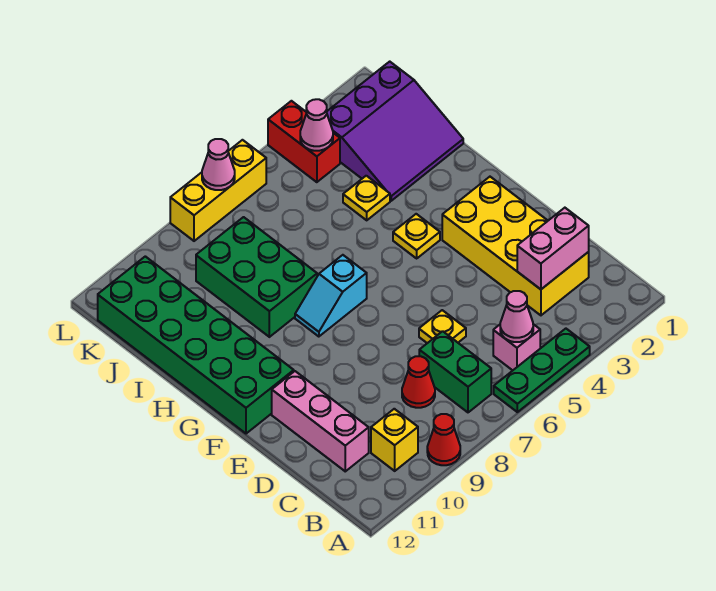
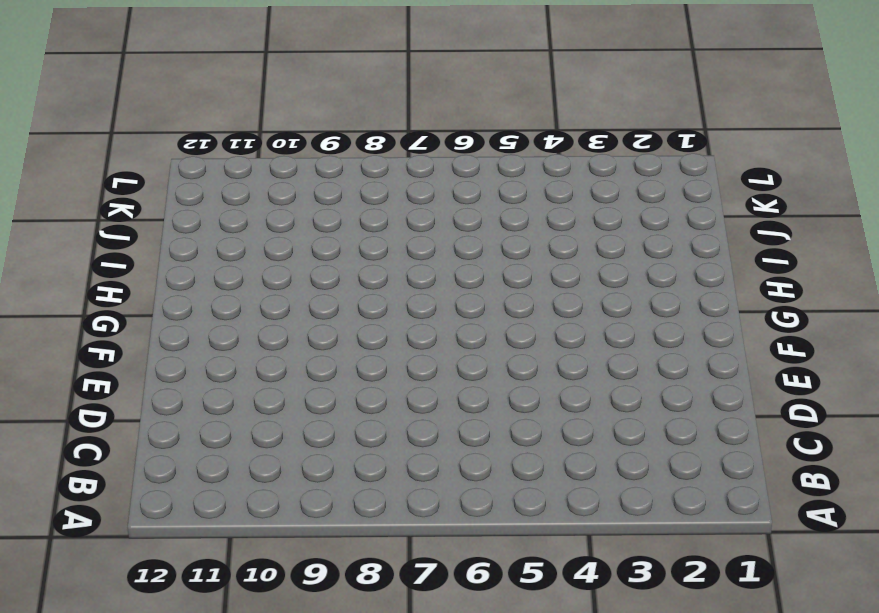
none -> green 1x3 plate [494,329,590,412]
none -> red 1x1 cone [427,414,460,465]
none -> pink 1x1 brick [493,324,540,370]

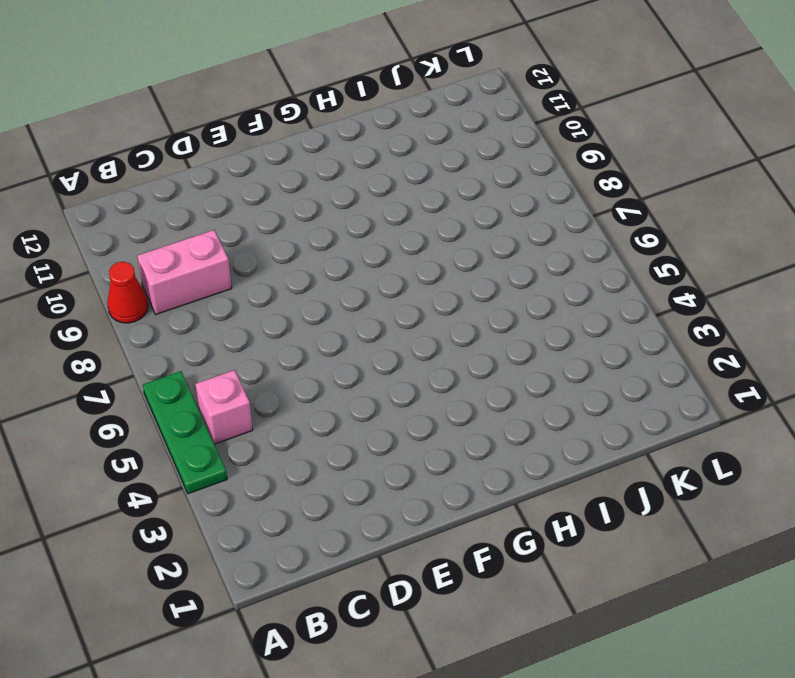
pink 1x2 brick [137,230,232,314] -> pink 1x2 brick turned to [517,208,589,289]
none -> green 1x2 brick [419,331,491,412]
none -> yellow 1x1 brick [371,409,418,471]
none -> yellow 2x4 brick [442,177,589,315]

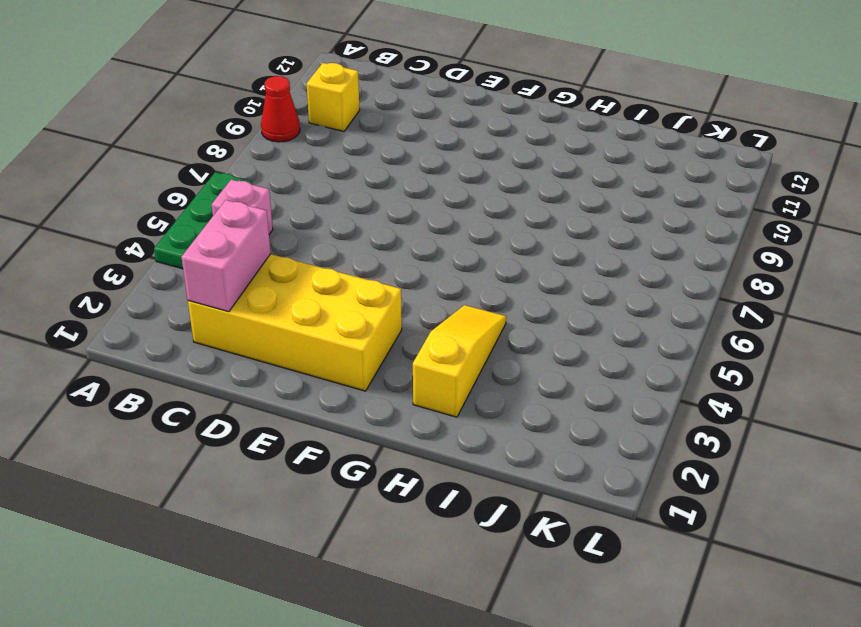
yellow 1x3 slope [413,305,506,417] -> none
none -> green 1x2 brick [419,331,491,412]
none -> red 1x1 cone [402,356,435,408]
none -> pink 1x3 brick [272,371,369,471]

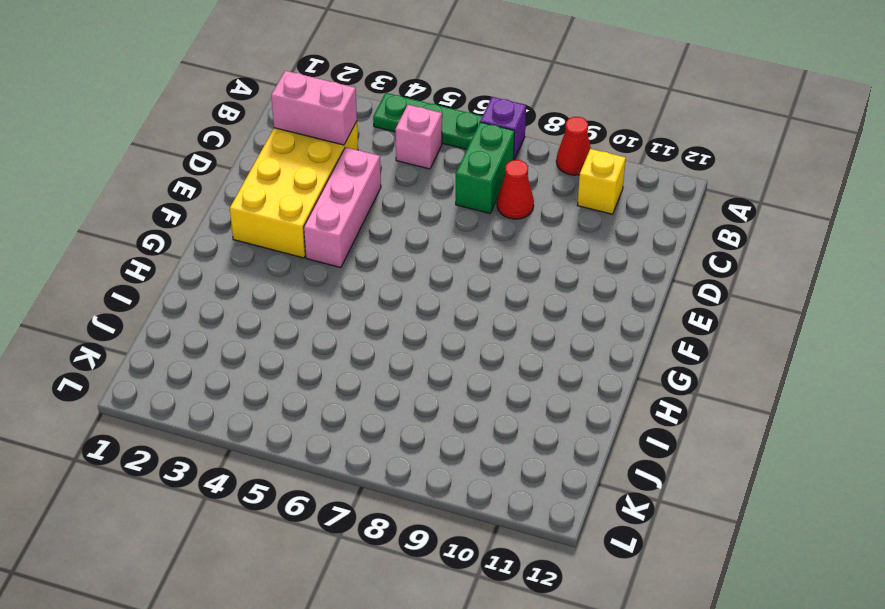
purple 1x1 brick [480,97,526,160] -> none
pink 1x3 brick [304,147,381,268] -> pink 1x3 brick moved to [272,371,369,471]
none -> yellow 1x1 plate [419,310,466,343]
none -> green 2x6 brick [98,256,294,434]
none -> yellow 1x1 plate [393,214,440,258]

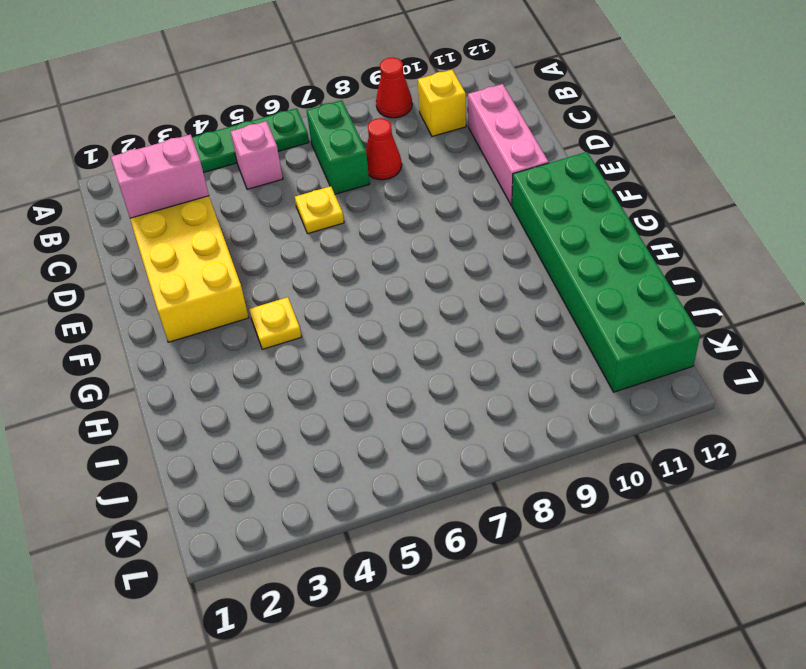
none -> cyan 1x2 slope [295,255,367,337]
none -> green 2x3 brick [196,217,317,337]
none -> purple 3x3 slope [327,62,463,201]

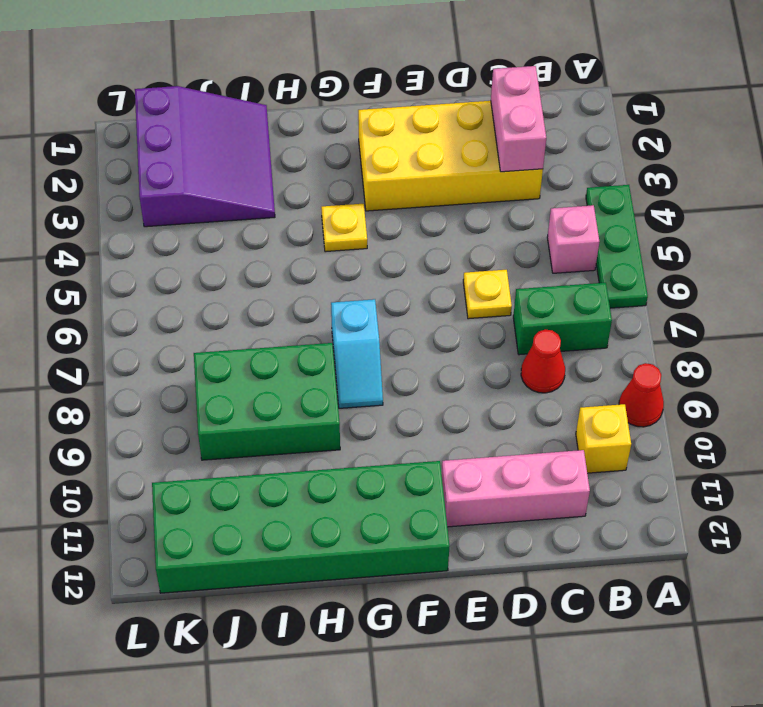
none -> yellow 1x1 plate [343,176,390,220]
none -> red 1x2 brick [268,101,340,182]
none -> yellow 1x3 brick [170,140,266,241]

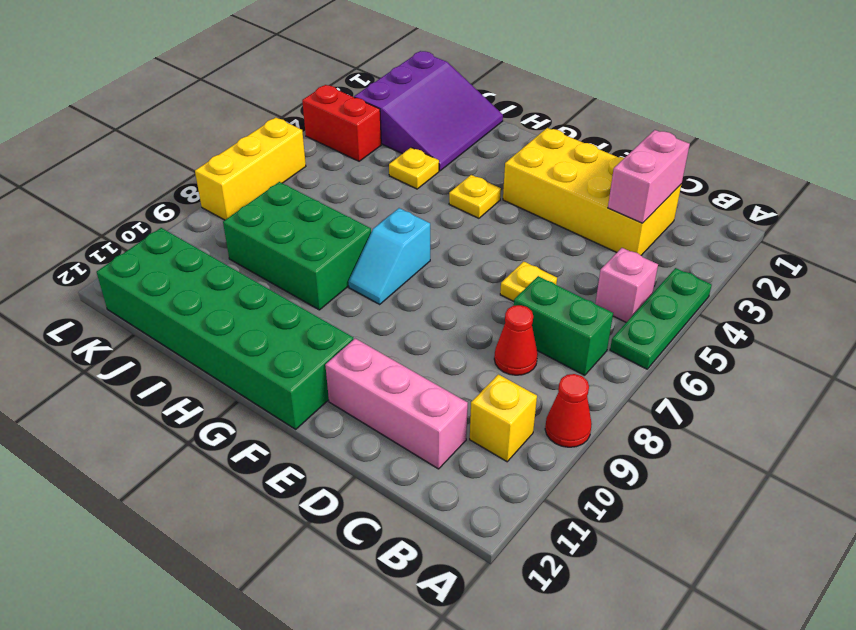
none -> pink 1x1 cone [500,291,533,342]
none -> pink 1x1 cone [300,99,333,151]
none -> pink 1x1 cone [202,139,235,190]

